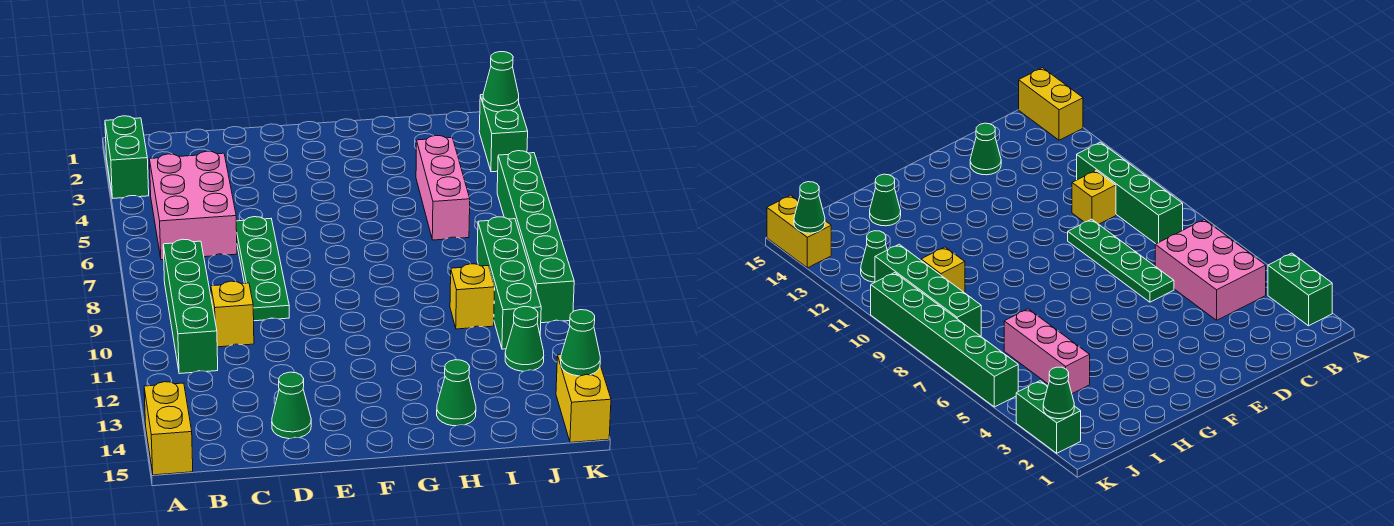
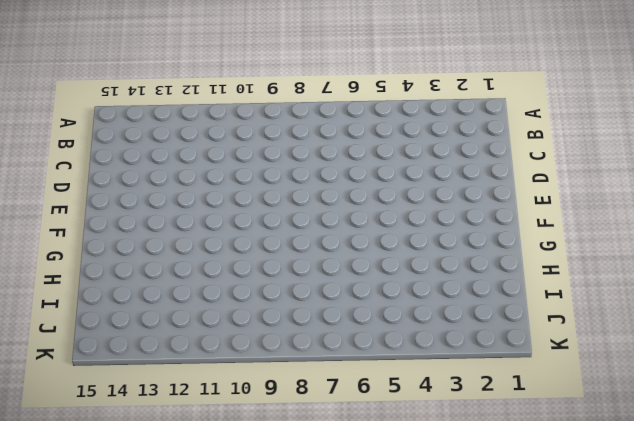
none -> green 1x2 brick [105,116,149,198]
none -> yellow 1x2 brick [144,382,193,475]
none -> pink 2x3 brick [149,151,237,260]

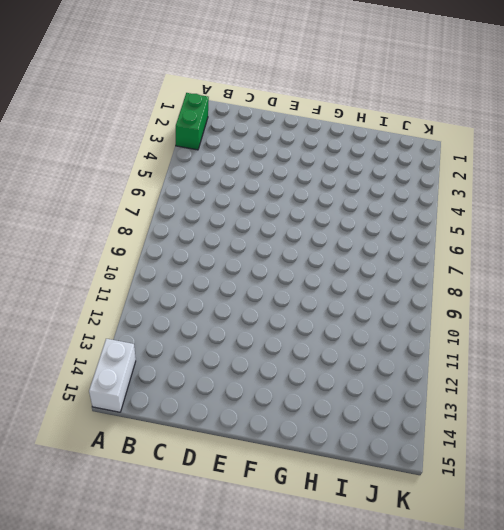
white 1x2 brick [89,339,136,412] -> yellow 1x2 brick [144,382,193,475]
none -> pink 2x3 brick [149,151,237,260]
none -> green 1x4 brick [163,239,218,374]
none -> yellow 1x1 brick [211,281,254,347]

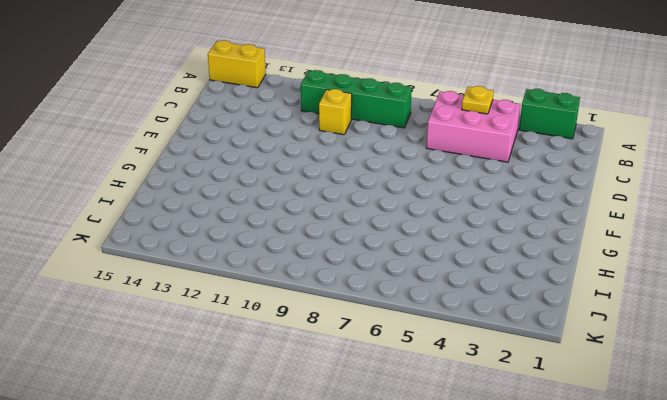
yellow 1x1 plate [462,86,494,114] -> none
none -> green 1x4 plate [236,217,289,321]
none -> green 1x1 cone [272,372,311,439]
none -> green 1x1 cone [437,360,476,426]

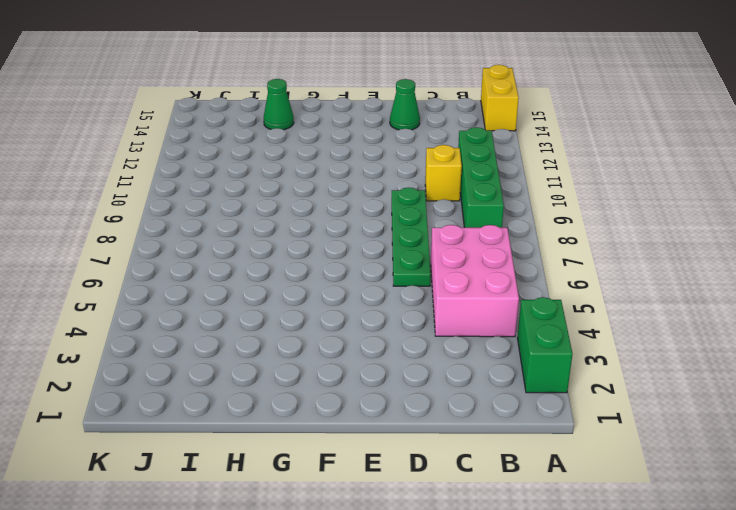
none -> pink 1x3 brick [416,135,470,240]
none -> yellow 1x1 brick [450,264,495,329]
none -> green 1x4 brick [477,217,541,349]

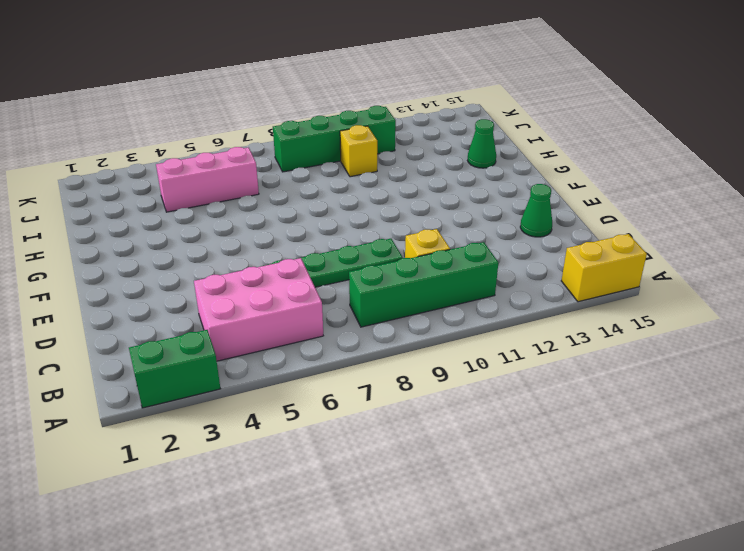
none -> green 1x1 cone [505,307,544,371]
none -> green 1x2 brick [479,95,528,172]
none -> green 1x6 brick [497,151,574,323]

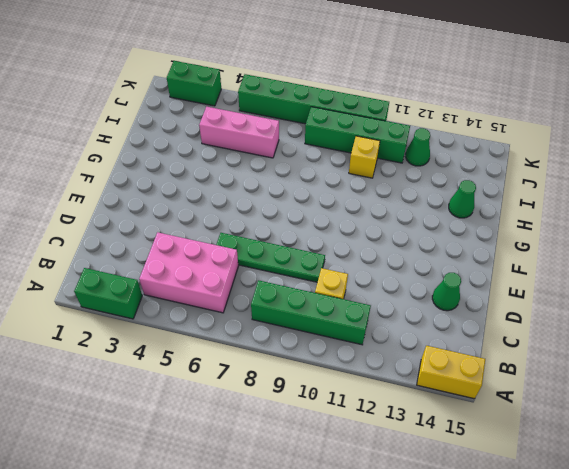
none -> yellow 1x2 brick [556,355,611,442]
none -> green 1x1 cone [483,52,519,112]
none -> green 1x1 cone [561,310,600,376]

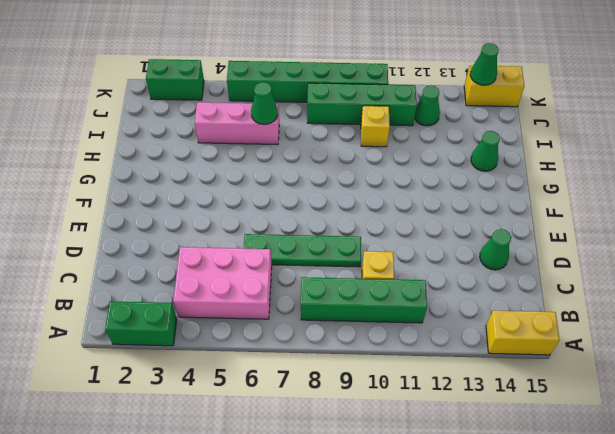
green 1x1 cone [251,82,278,124] -> green 1x1 cone moved to [483,52,519,112]

